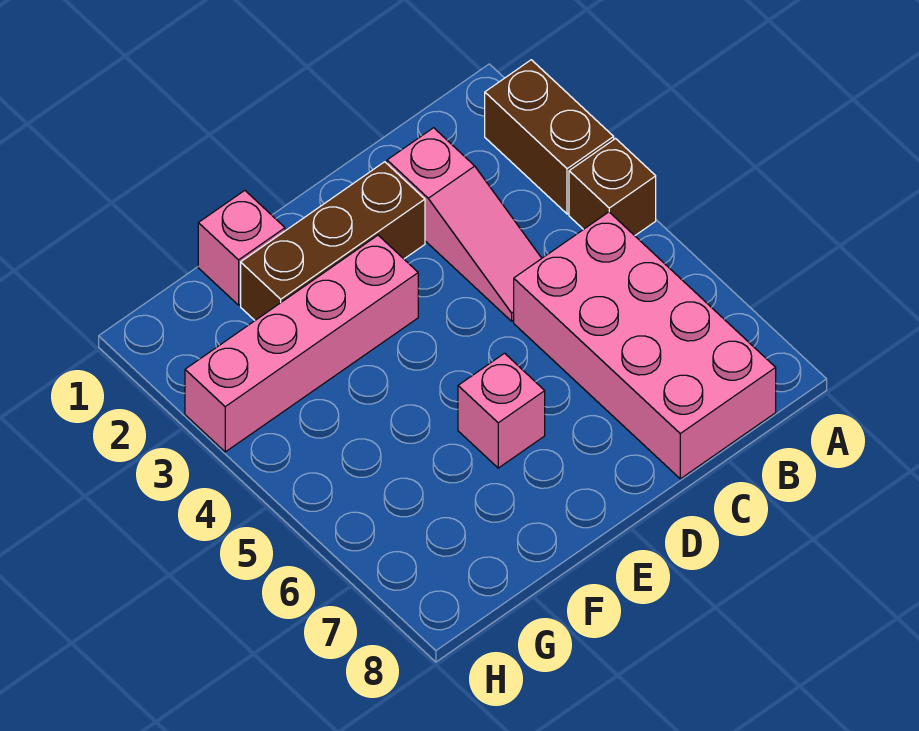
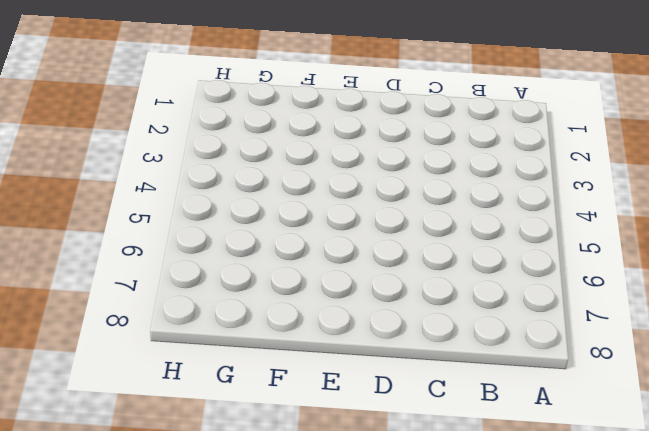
none -> brown 1x2 brick [485,60,614,214]
none -> brown 1x1 brick [569,139,656,236]

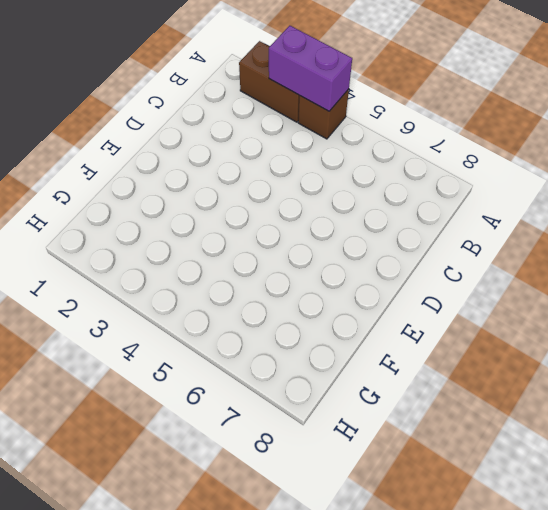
purple 1x2 brick [269,26,352,111] -> none
none -> pink 2x4 brick [514,212,776,479]
none -> pink 1x3 slope [387,128,542,321]

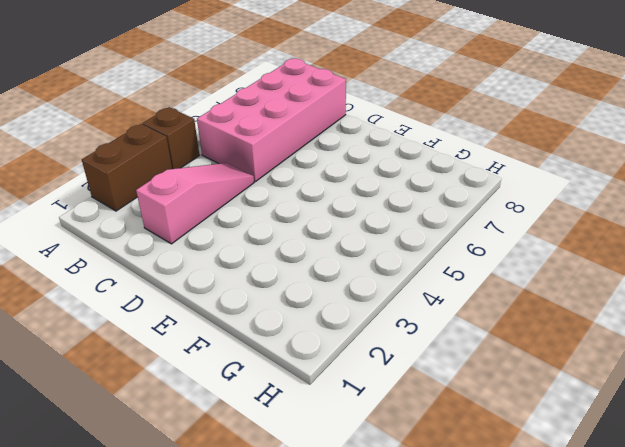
none -> brown 1x3 brick [241,162,425,320]
none -> pink 1x4 brick [185,235,418,452]

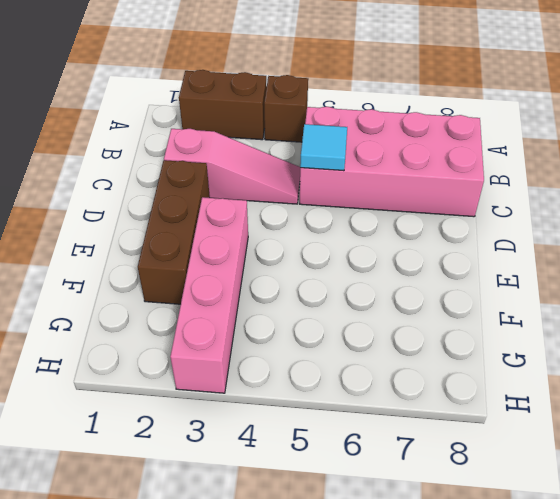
cyan 1x1 tile [300,124,347,171] -> none
none -> pink 1x1 brick [458,353,545,468]
none -> pink 1x1 brick [198,191,285,305]

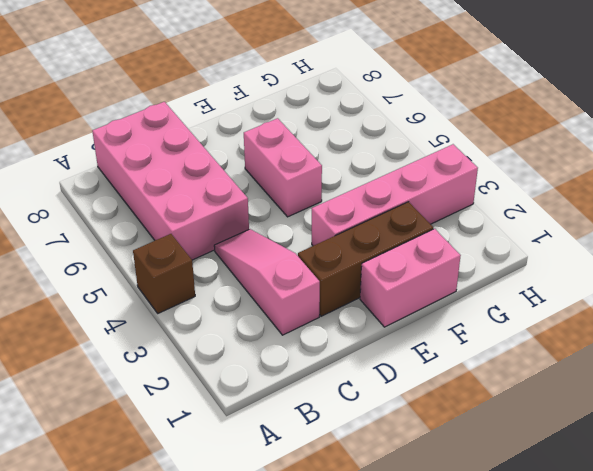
pink 1x2 brick [360,229,461,327] -> pink 1x1 brick [198,191,285,305]
pink 1x2 brick [244,118,322,217] -> pink 1x1 brick [458,353,545,468]
none -> brown 1x2 brick [485,60,614,214]

